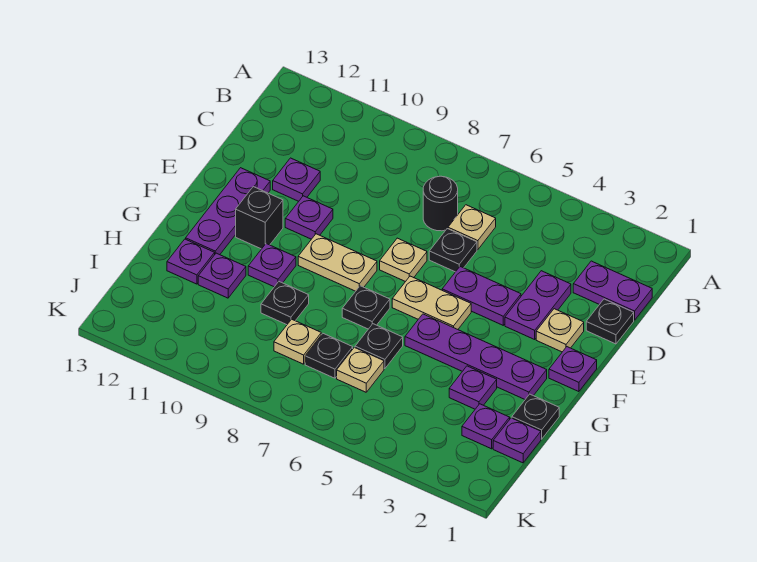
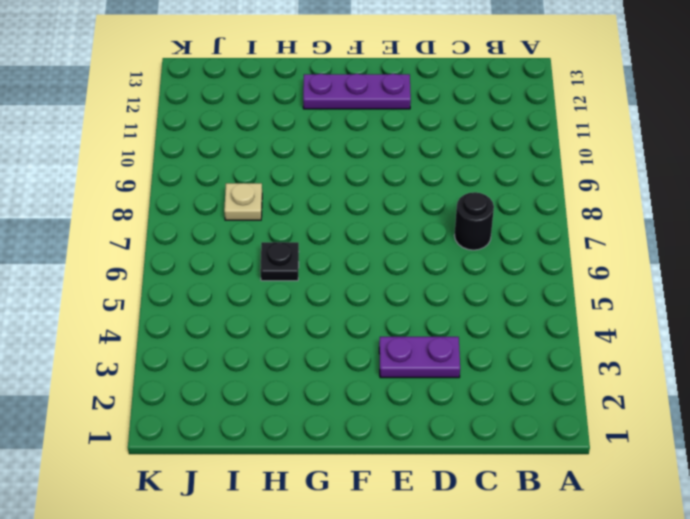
none -> purple 1x2 plate [573,261,652,320]
none -> tan 1x1 plate [448,205,496,250]
none -> black 1x1 plate [586,299,634,344]
none -> black 1x1 plate [429,229,477,272]

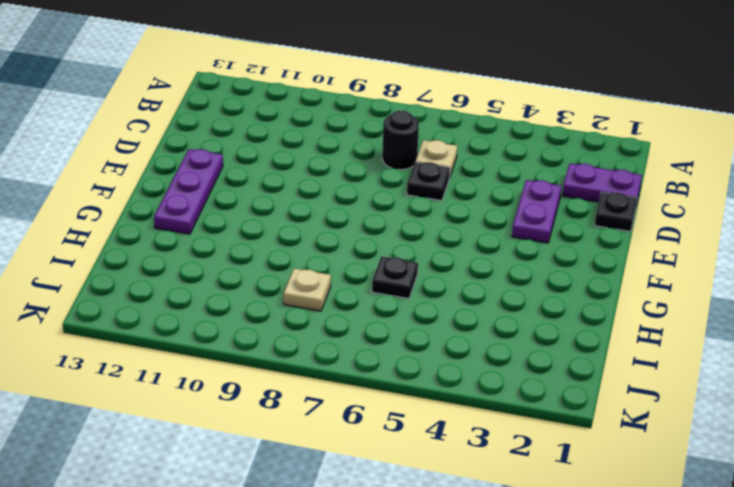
none -> purple 1x1 plate [273,158,320,201]
none -> tan 1x1 plate [536,309,584,352]
none -> purple 1x2 plate [442,267,521,325]
none -> tan 1x1 plate [380,238,427,282]

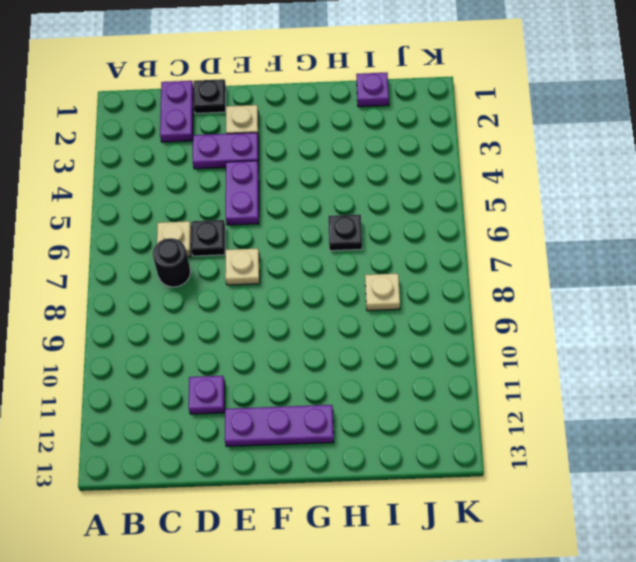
none -> purple 1x1 plate [285,196,333,239]
none -> purple 1x1 plate [549,347,597,392]
none -> tan 1x2 plate [392,276,471,329]
none -> tan 1x2 plate [298,234,377,291]

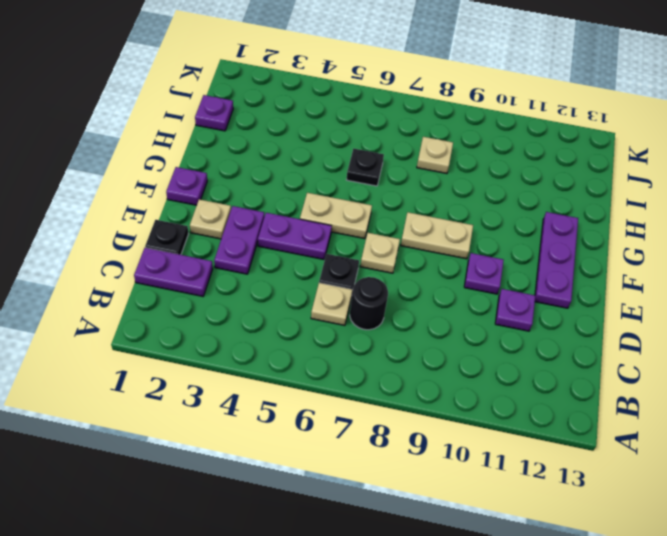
none -> black 1x1 brick [236,187,283,249]
none -> purple 1x4 plate [405,314,547,399]
none -> black 1x1 plate [342,286,390,329]
none -> purple 1x1 plate [248,244,296,287]

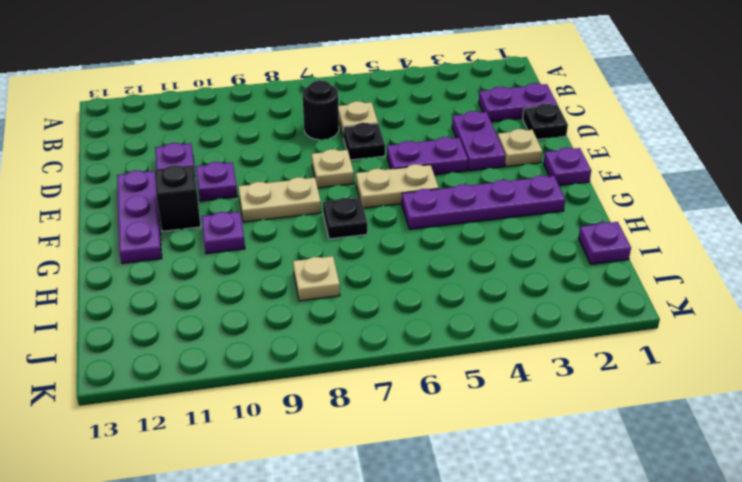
none -> black 1x1 plate [512,394,559,439]
none -> purple 1x1 plate [449,366,497,409]
none -> black 1x1 plate [355,324,403,369]
none -> black 1x1 plate [261,282,309,325]

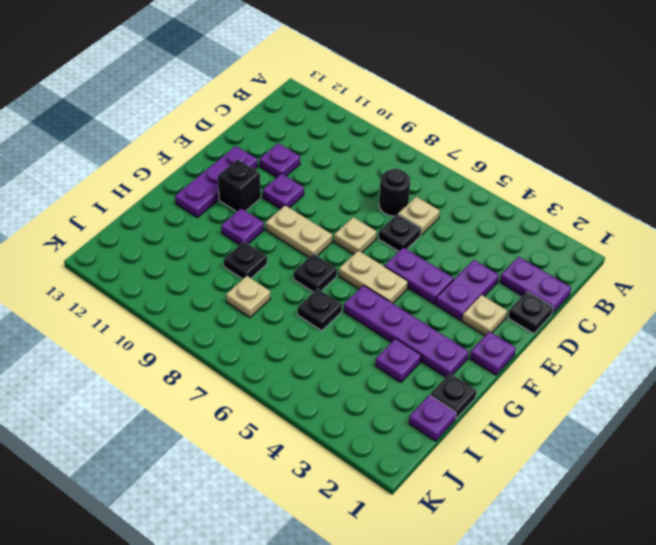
none -> purple 1x1 plate [198,253,246,298]
none -> purple 1x1 plate [167,239,215,284]
none -> purple 1x1 plate [462,404,510,449]
none -> tan 1x1 plate [337,347,384,392]

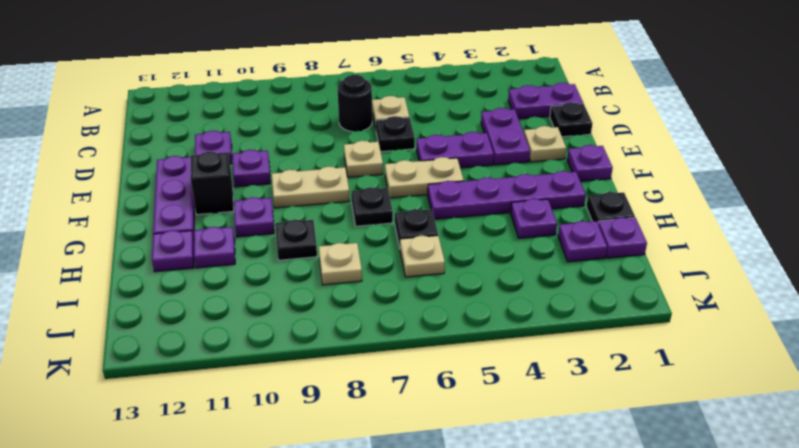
none -> black 1x1 plate [305,334,353,378]

